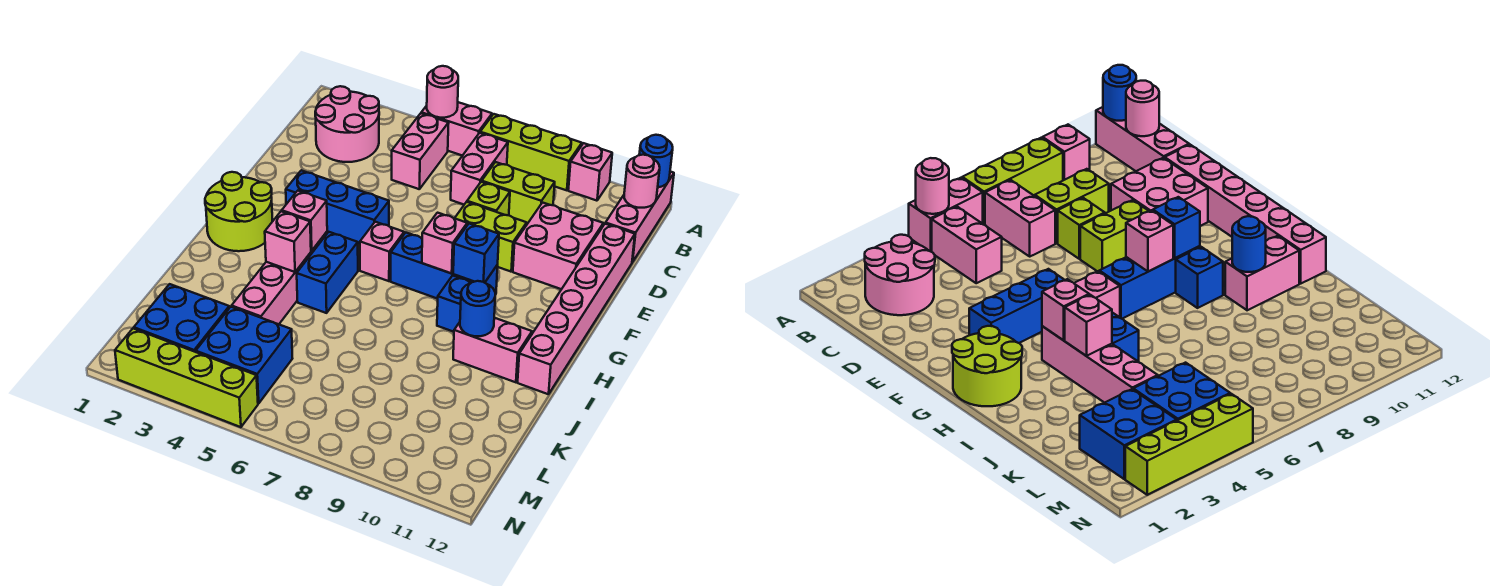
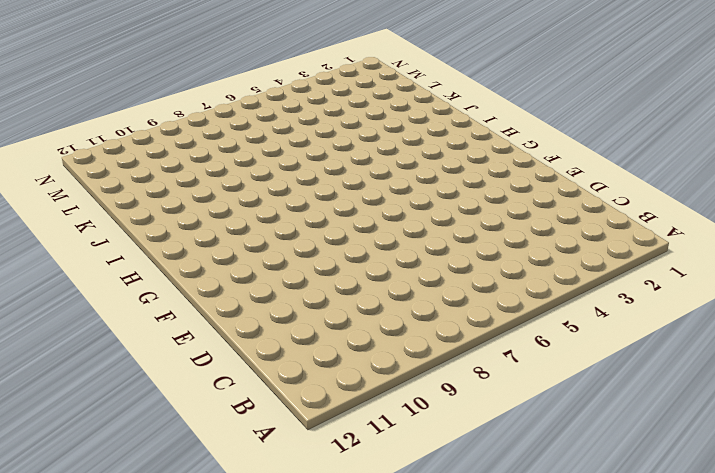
none -> pink 1x2 brick [421,102,492,156]
none -> lime 1x3 brick [480,114,582,190]
none -> pink 1x1 brick [568,143,612,201]
none -> pink 1x3 brick [605,172,674,262]

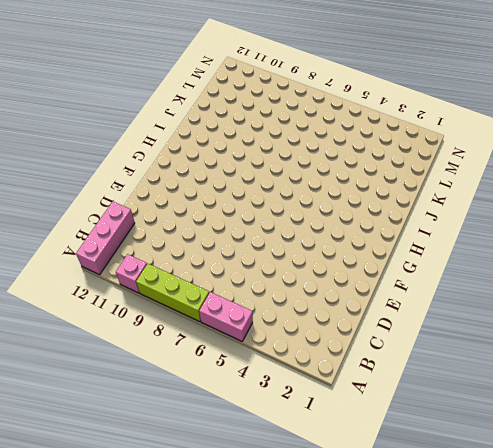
none -> pink 2x2 round brick [315,86,379,162]
none -> pink 1x2 brick [392,113,449,189]
none -> pink 1x2 brick [451,133,508,204]
none -> lime 1x2 brick [482,162,555,224]

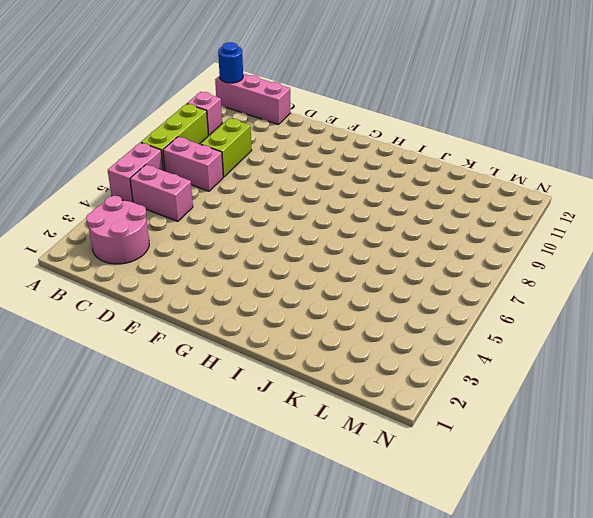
none -> lime 1x1 brick [467,182,510,215]
none -> pink 2x2 brick [513,203,603,289]
none -> pink 1x6 brick [518,224,635,394]
none -> lime 1x2 brick [455,202,527,272]

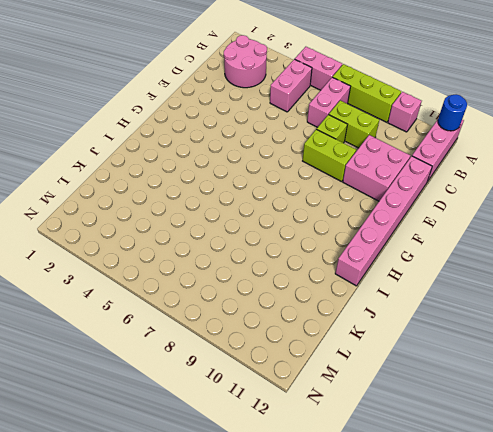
none -> blue 1x3 brick [286,170,389,244]
none -> lime 2x2 round brick [205,172,273,251]
none -> pink 1x1 brick [360,222,404,281]
none -> blue 1x3 brick [391,233,498,299]

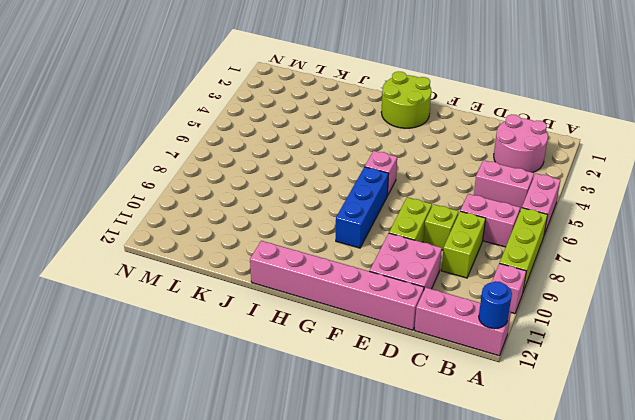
none -> blue 1x3 brick [286,170,389,244]
none -> pink 1x4 brick [232,232,327,324]
none -> blue 1x2 brick [297,232,358,313]
none -> blue 1x1 brick [437,276,472,332]

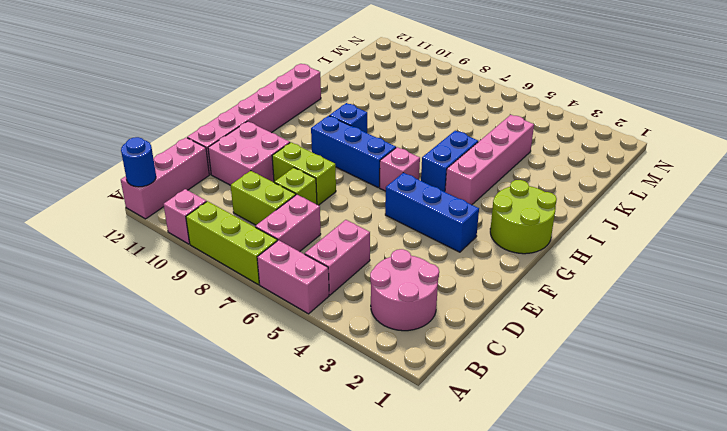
none -> pink 1x2 brick [453,318,532,382]
none -> blue 2x2 brick [134,284,229,352]
none -> blue 2x2 brick [196,307,292,403]
none -> lime 1x4 brick [115,328,258,427]

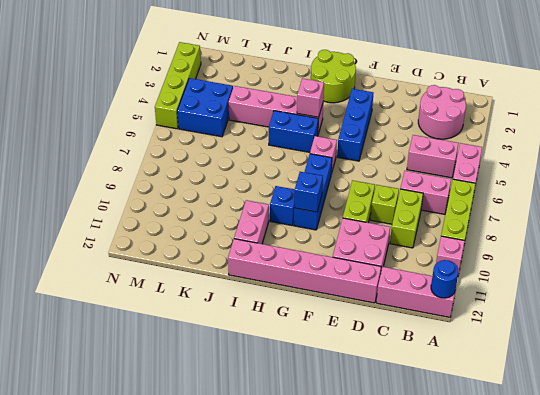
none -> blue 2x2 brick [134,284,229,352]
none -> pink 1x1 round brick [427,66,458,118]
none -> pink 1x1 round brick [624,155,660,208]
none -> pink 1x1 brick [422,213,467,273]

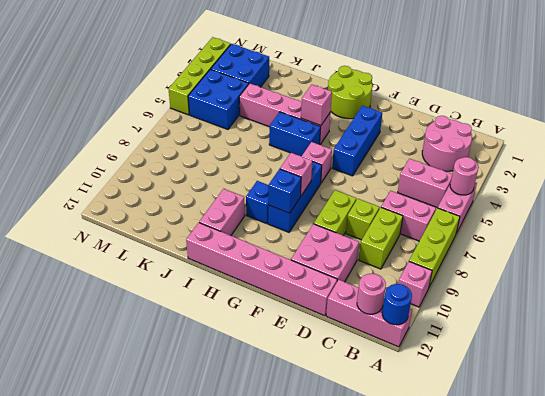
none -> pink 1x1 brick [265,211,311,272]
none -> blue 1x1 round brick [460,281,495,336]

